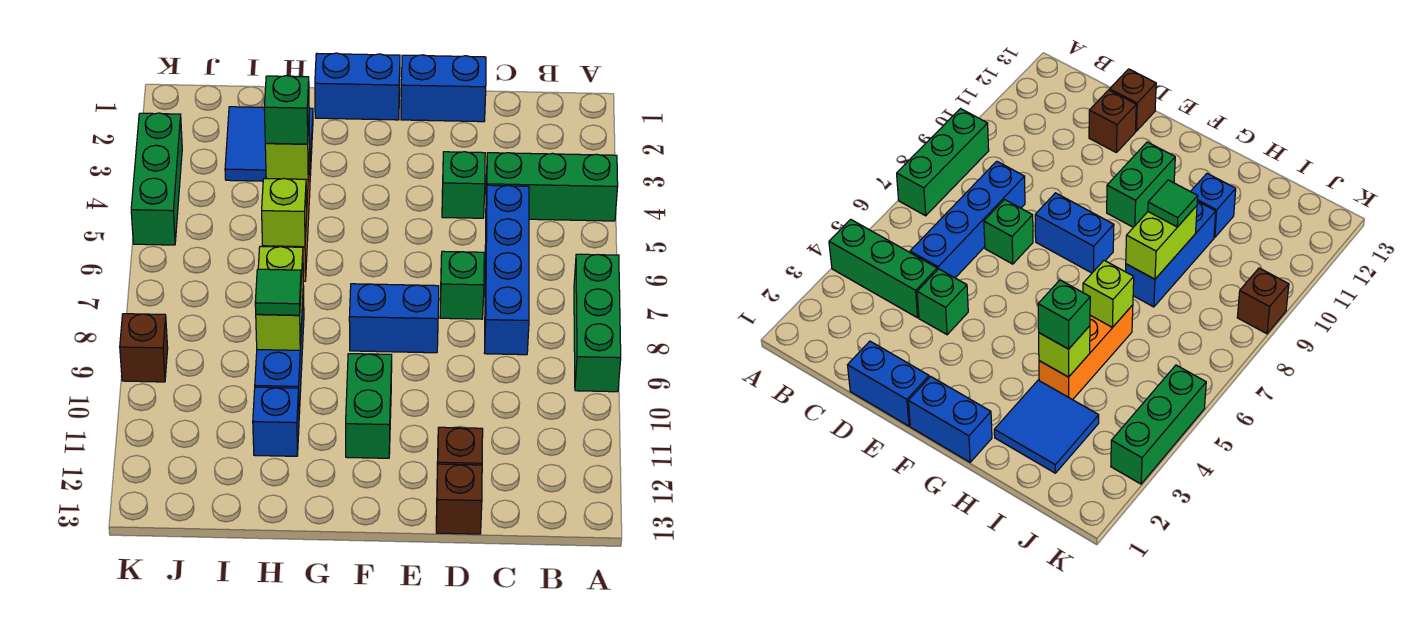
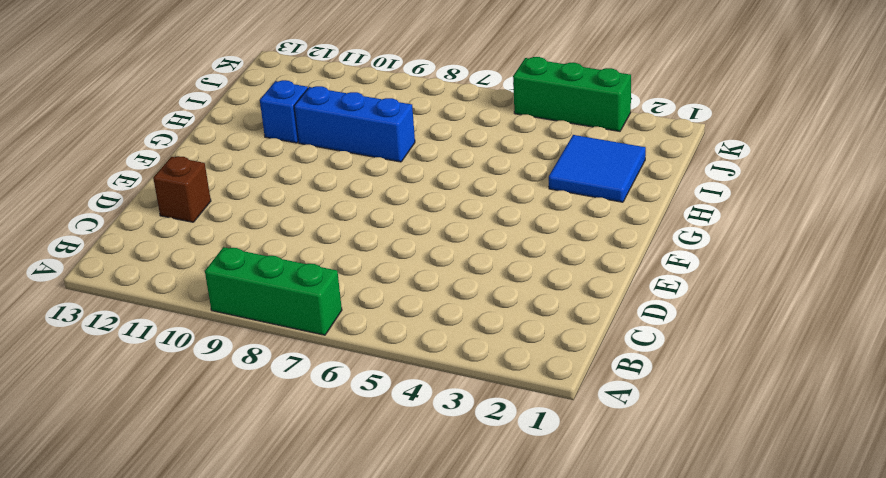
none -> green 1x3 brick [486,153,618,221]
none -> blue 1x4 brick [485,185,529,355]
none -> blue 1x2 brick [401,55,486,122]

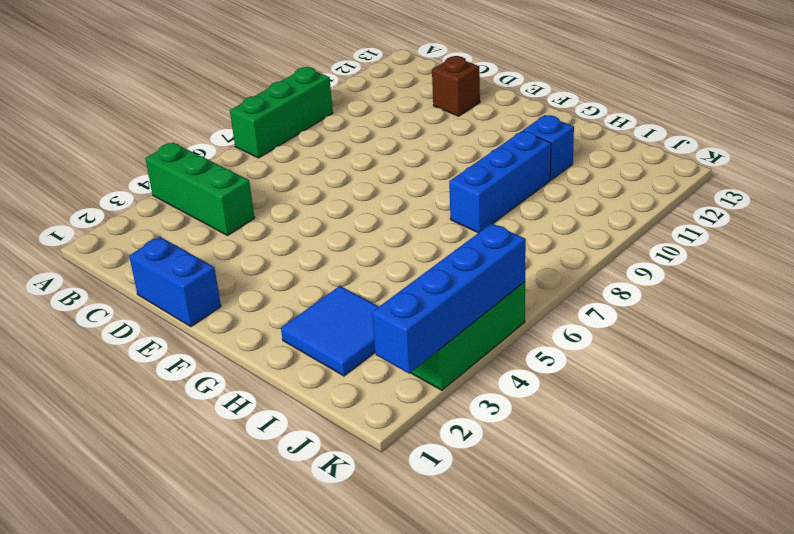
blue 1x4 brick [372,223,526,373] -> blue 1x4 brick moved to [485,185,529,355]
none -> green 1x1 brick [442,152,485,218]
none -> green 1x1 brick [440,251,484,319]
none -> brown 1x1 brick [436,464,482,534]

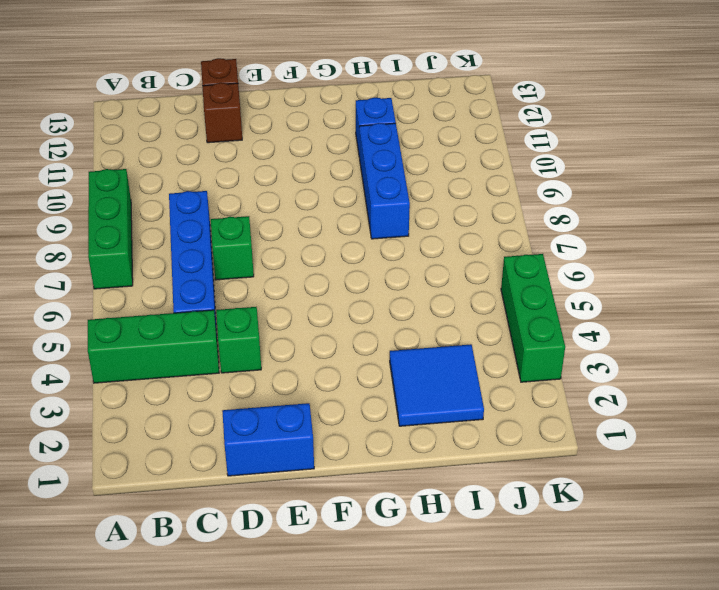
none -> blue 1x2 brick [349,284,439,353]
none -> blue 1x2 brick [315,53,400,120]
none -> green 1x2 brick [346,354,392,458]

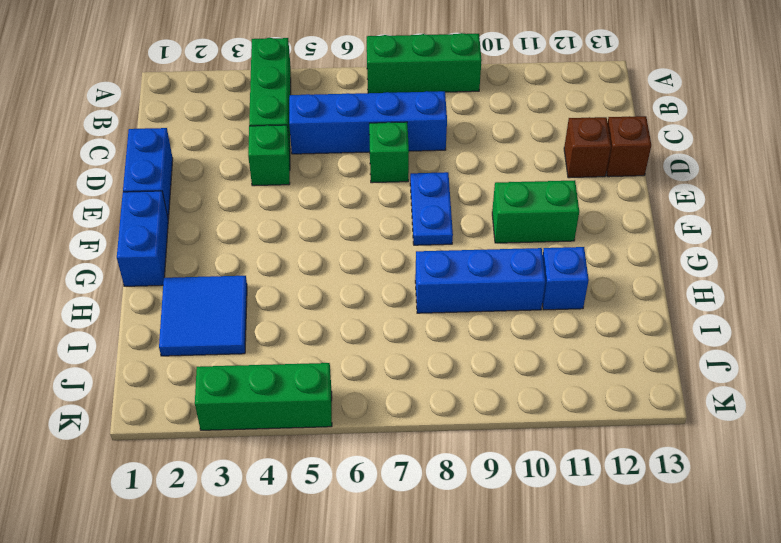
blue 1x2 plate [410,172,453,245] -> blue 1x2 brick [349,284,439,353]
none -> orange 1x3 brick [1039,305,1133,400]
none -> brown 1x1 brick [120,314,168,382]
none -> lime 1x1 brick [265,129,310,180]

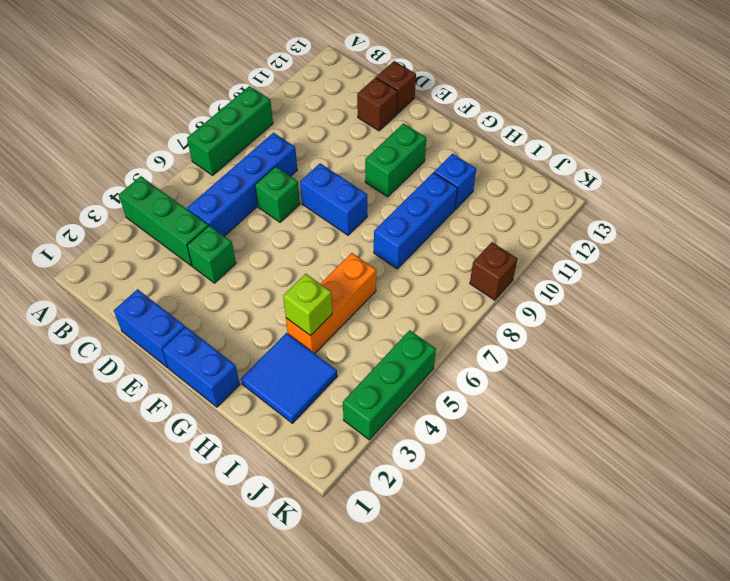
none -> lime 1x1 brick [262,179,307,247]
none -> lime 1x2 brick [256,246,303,350]
none -> green 1x1 brick [264,76,309,144]

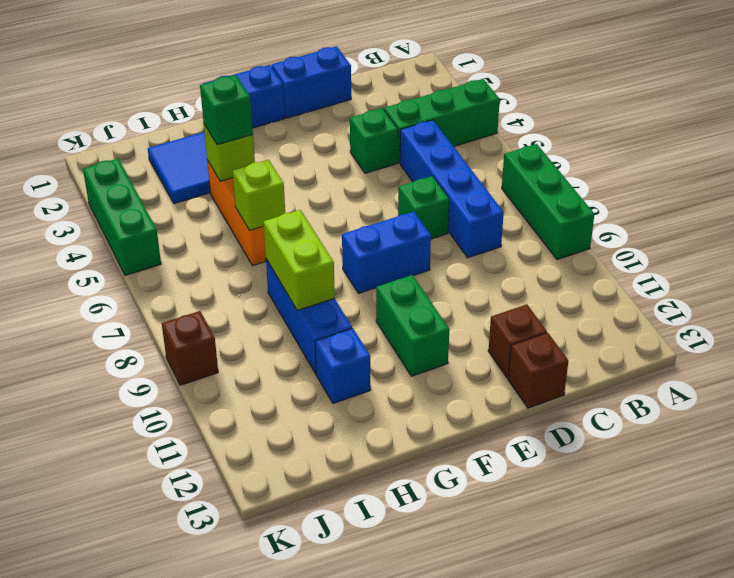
none -> green 1x1 tile [255,269,301,315]

